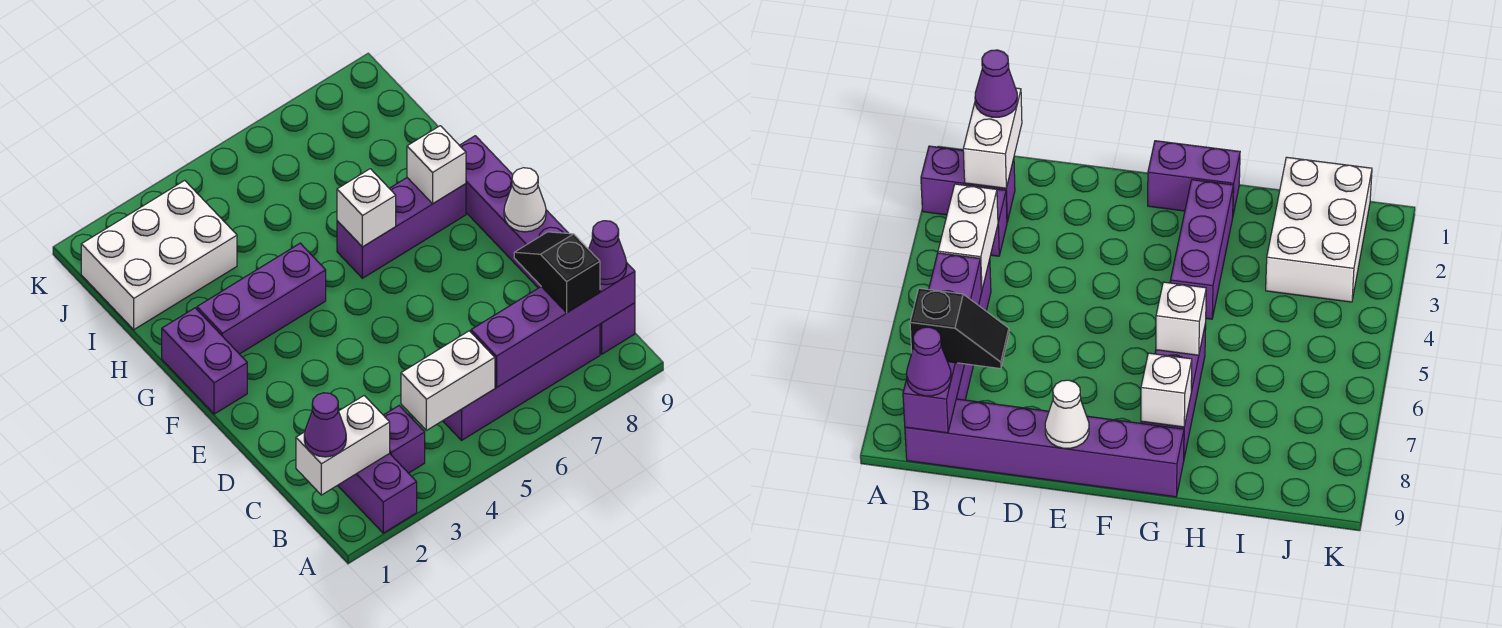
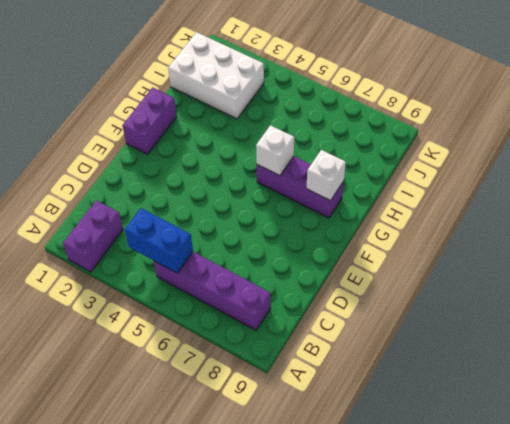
blue 1x2 brick [125,208,193,273] -> white 1x2 brick [401,331,495,430]
none -> purple 1x1 brick [384,406,425,473]
none -> purple 1x6 brick [459,136,635,354]
none -> purple 1x3 brick [197,243,326,354]

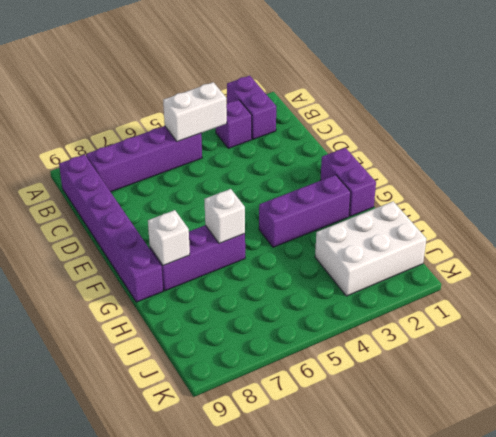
none -> white 1x2 brick [296,396,390,495]
none -> purple 1x4 brick [471,263,635,387]
none -> white 1x1 cone [504,168,546,232]

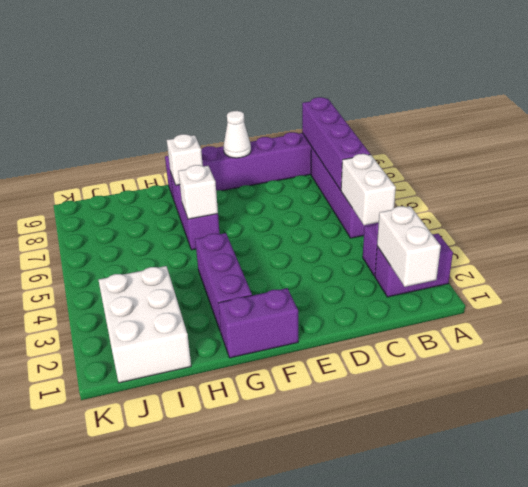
none -> purple 1x1 cone [304,393,346,457]
none -> black 1x2 slope [514,232,600,313]
none -> purple 1x1 cone [589,221,627,285]

